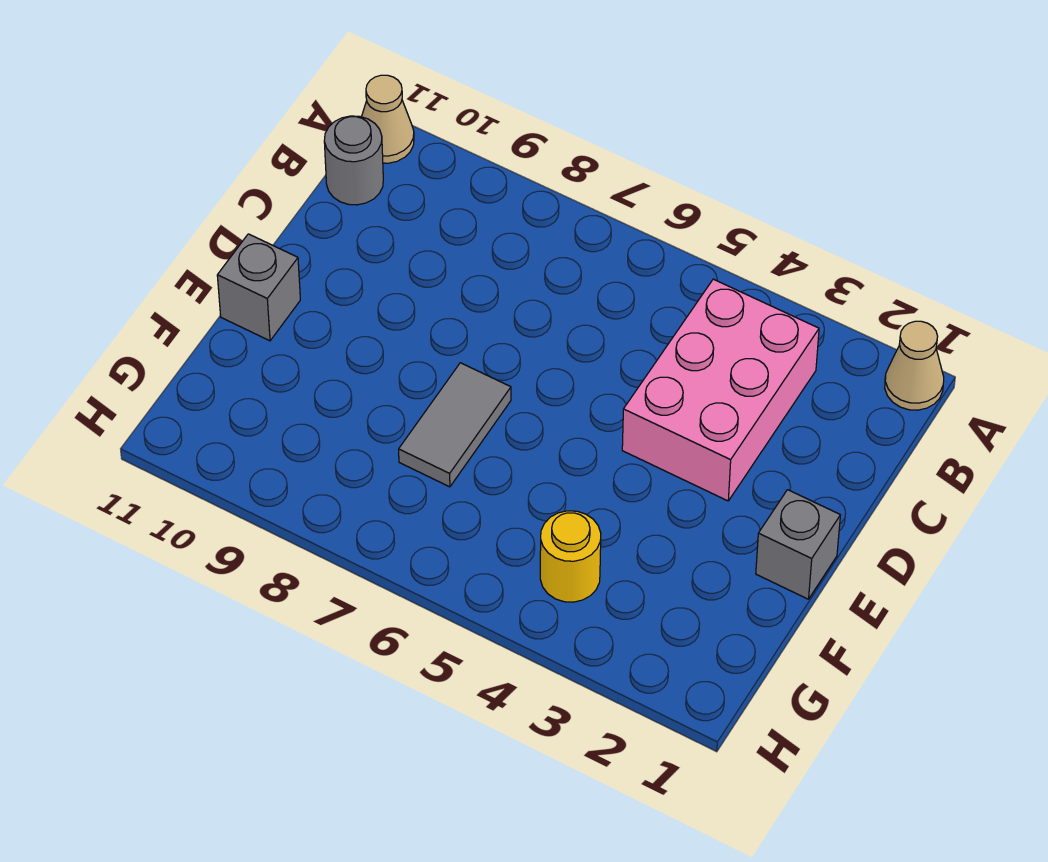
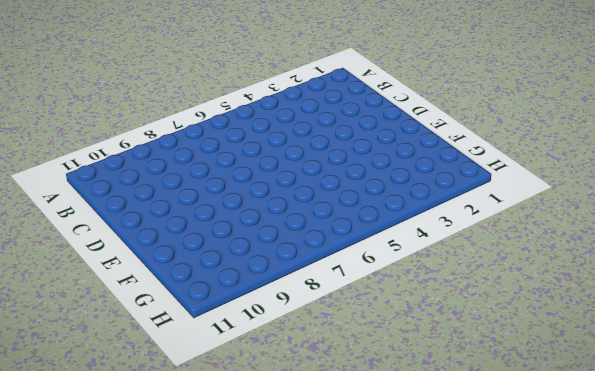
none -> tan 1x1 cone [885,321,944,410]
none -> tan 1x1 cone [362,75,414,163]

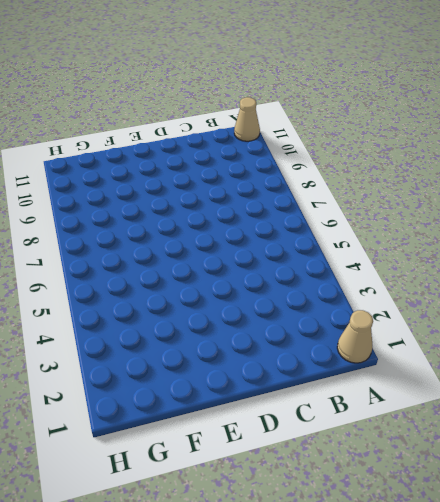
none -> pink 2x3 brick [622,279,819,501]
none -> grey 1x1 round brick [324,116,383,205]

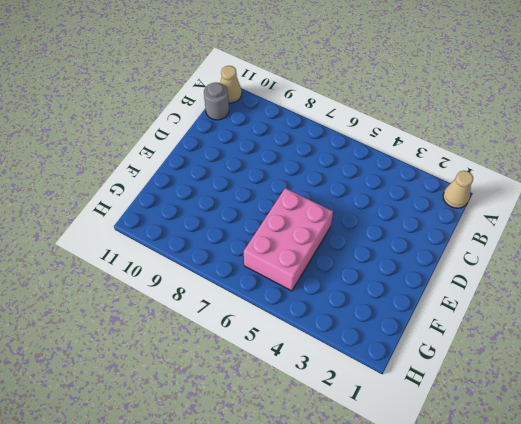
pink 2x3 brick [244,188,333,291] -> pink 2x3 brick moved to [622,279,819,501]
none -> grey 1x1 brick [756,490,840,599]
none -> grey 1x2 tile [399,363,511,487]

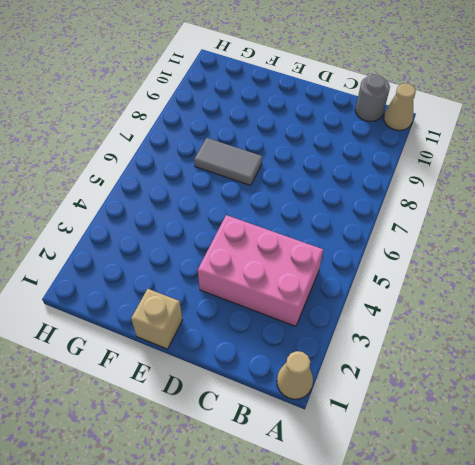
tan 1x1 brick [131,289,182,349] -> grey 1x1 brick [756,490,840,599]
none -> grey 1x1 brick [217,234,300,341]
none -> yellow 1x1 round brick [540,511,601,602]

